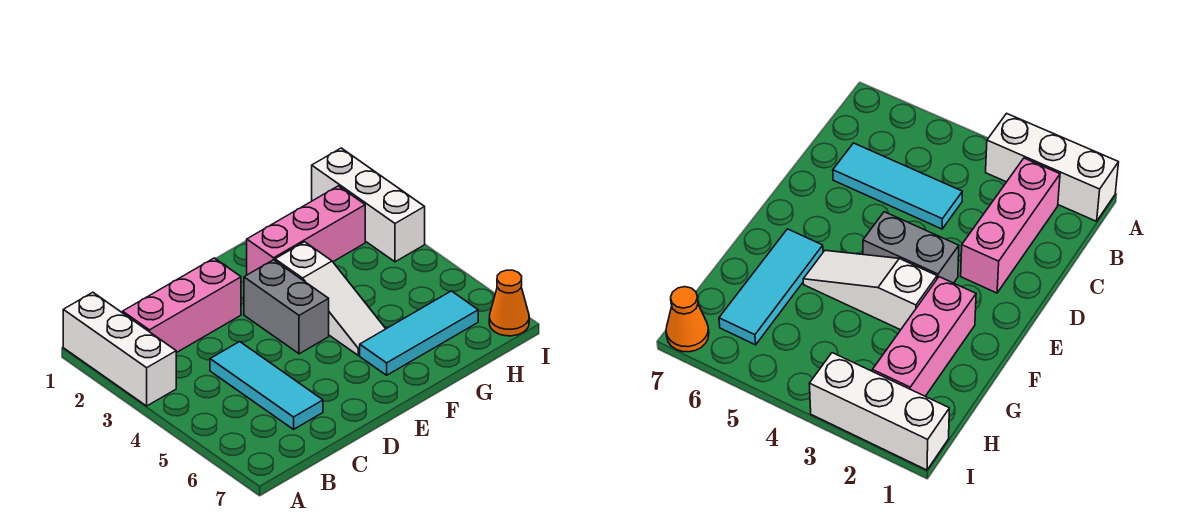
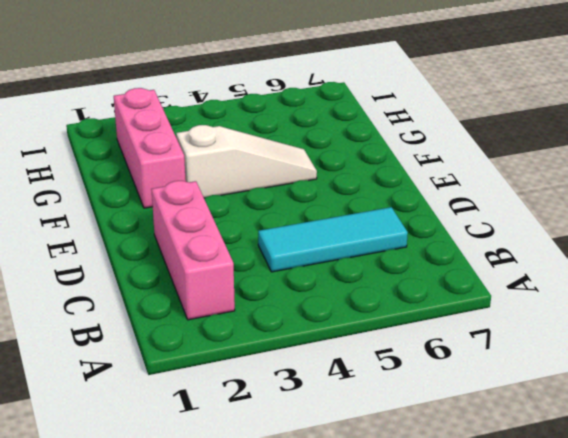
none -> white 1x3 brick [63,292,176,406]
none -> grey 1x2 brick [244,260,329,354]

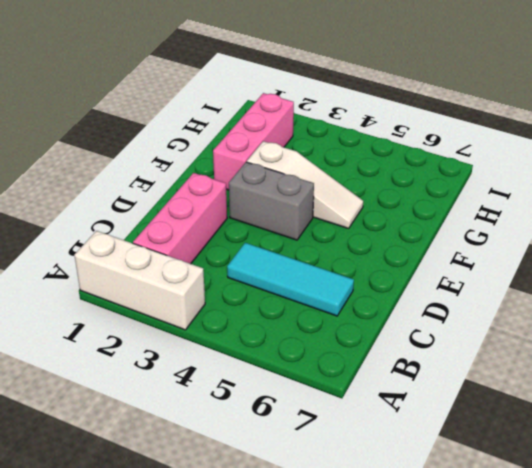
none -> cyan 1x3 tile [360,291,478,375]
none -> white 1x3 brick [312,148,425,262]

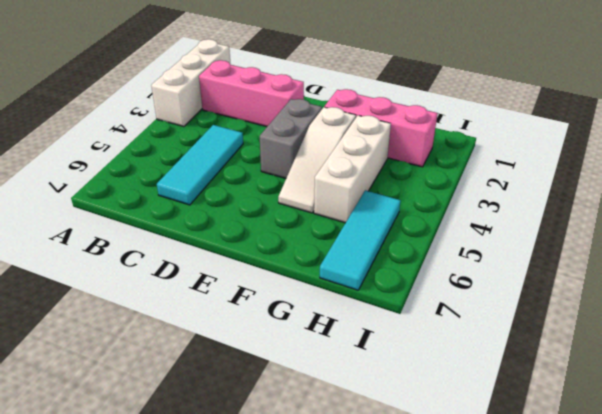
white 1x3 brick [314,116,391,223] -> white 1x3 brick moved to [312,148,425,262]
cyan 1x3 tile [320,190,401,290] -> cyan 1x3 tile turned to [360,291,478,375]
none -> orange 1x1 cone [489,270,529,336]

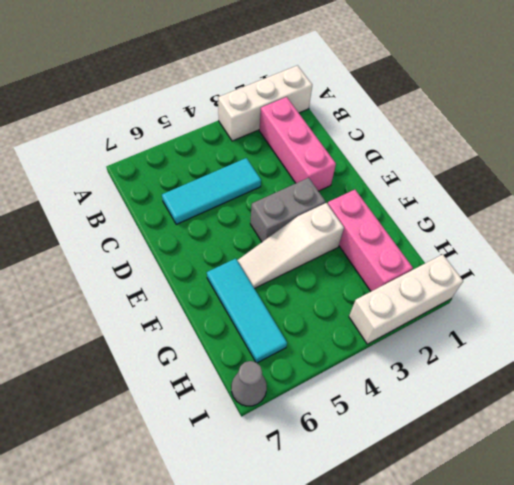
grey 1x1 cone [231,361,267,406] -> orange 1x1 cone [489,270,529,336]

